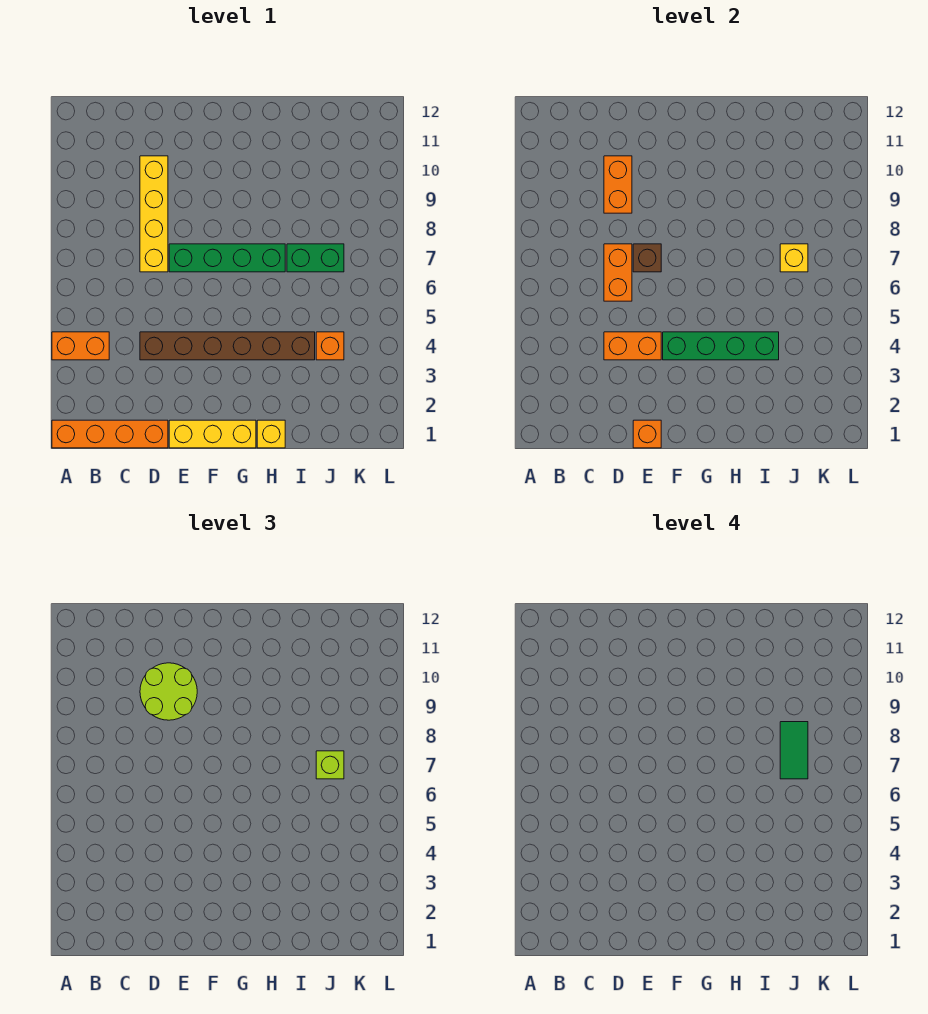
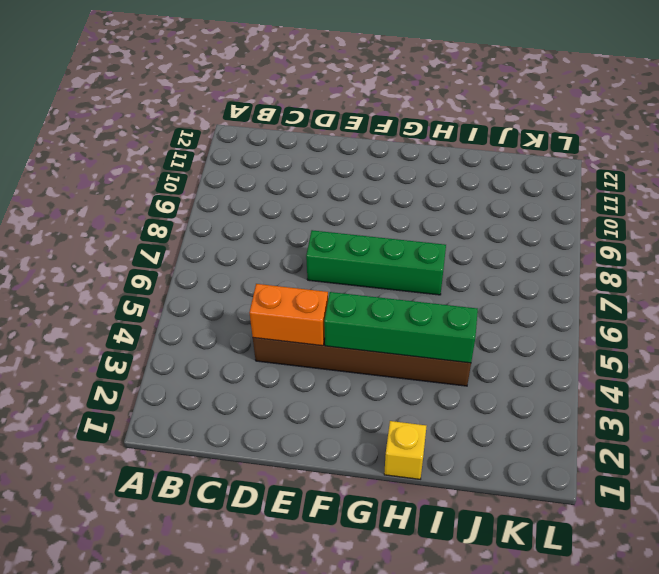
none -> orange 1x4 brick [52,420,168,448]
none -> orange 1x2 brick [52,332,109,360]
none -> yellow 1x4 brick [140,156,168,272]

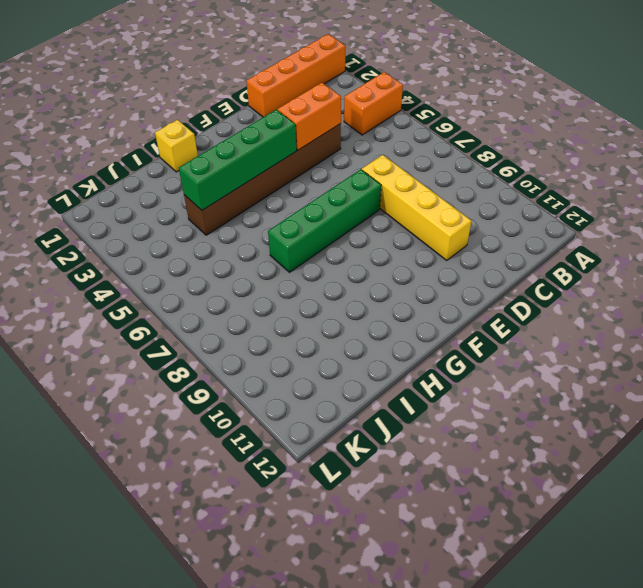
none -> yellow 1x3 brick [169,420,256,448]
none -> green 1x2 brick [287,244,344,272]
none -> orange 1x1 brick [316,332,344,360]

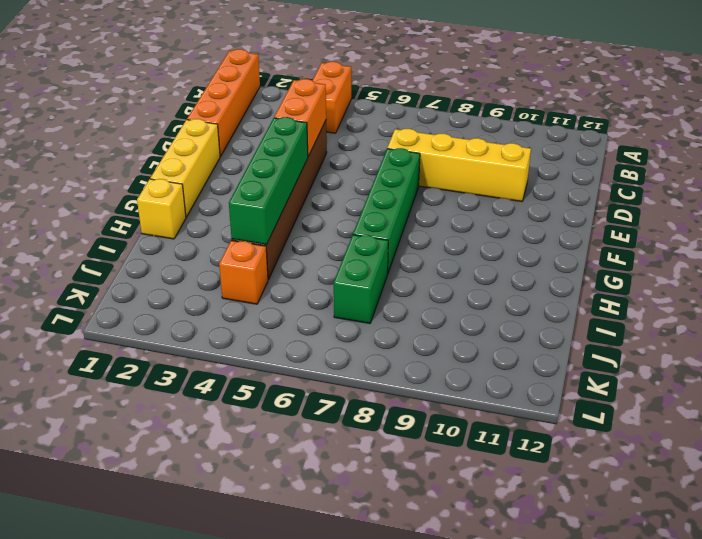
none -> orange 1x2 brick [604,244,632,301]
none -> orange 1x2 brick [604,156,632,213]
none -> orange 1x1 brick [633,420,661,448]

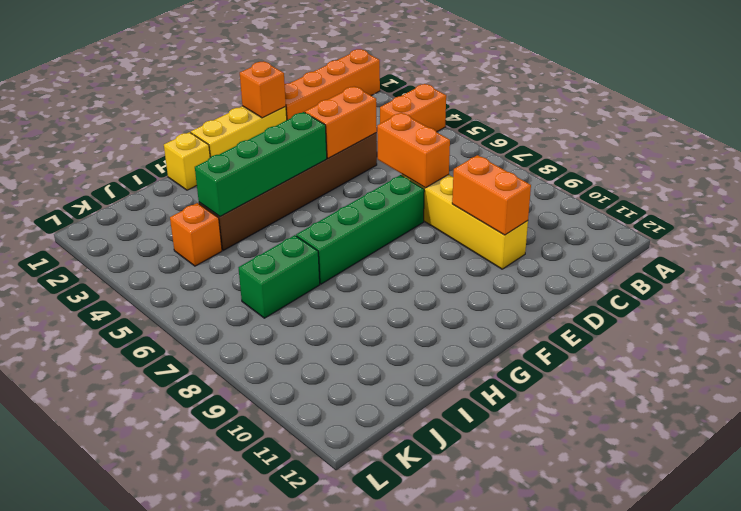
none -> brown 1x1 brick [633,244,661,272]
none -> yellow 1x1 brick [780,244,808,272]
none -> lime 2x2 round brick [140,663,197,720]

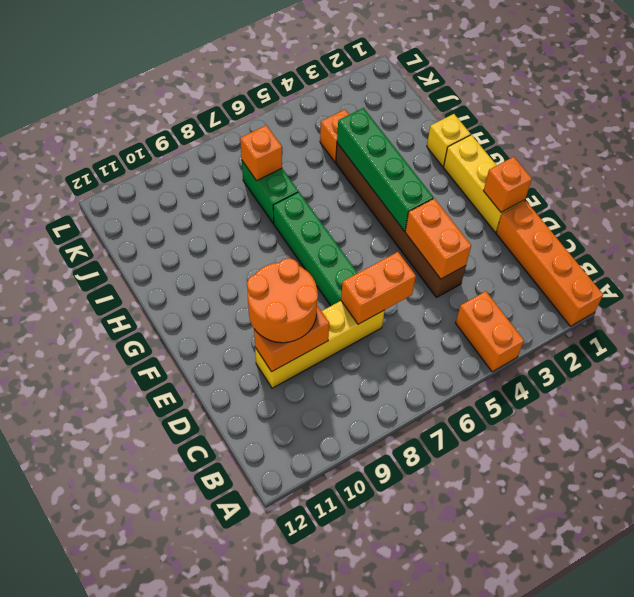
orange 2x2 round brick [247,258,318,343] -> lime 2x2 round brick [140,663,197,720]
orange 1x1 brick [240,125,282,181] -> yellow 1x1 brick [780,244,808,272]
none -> brown 1x1 brick [633,244,661,272]
none -> lime 1x1 brick [316,751,344,779]
none -> green 1x2 tile [780,722,808,779]

